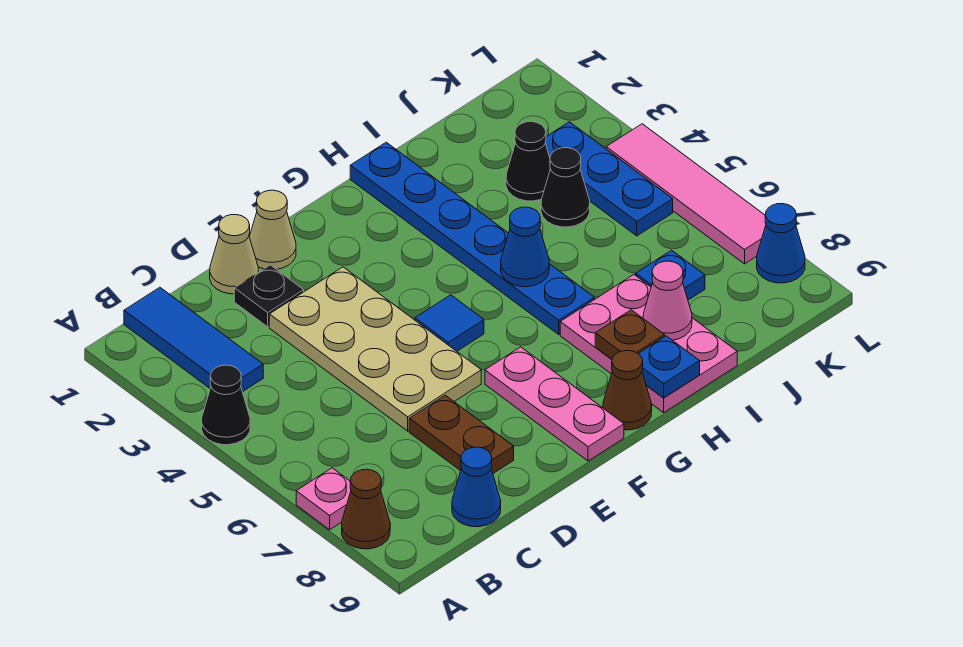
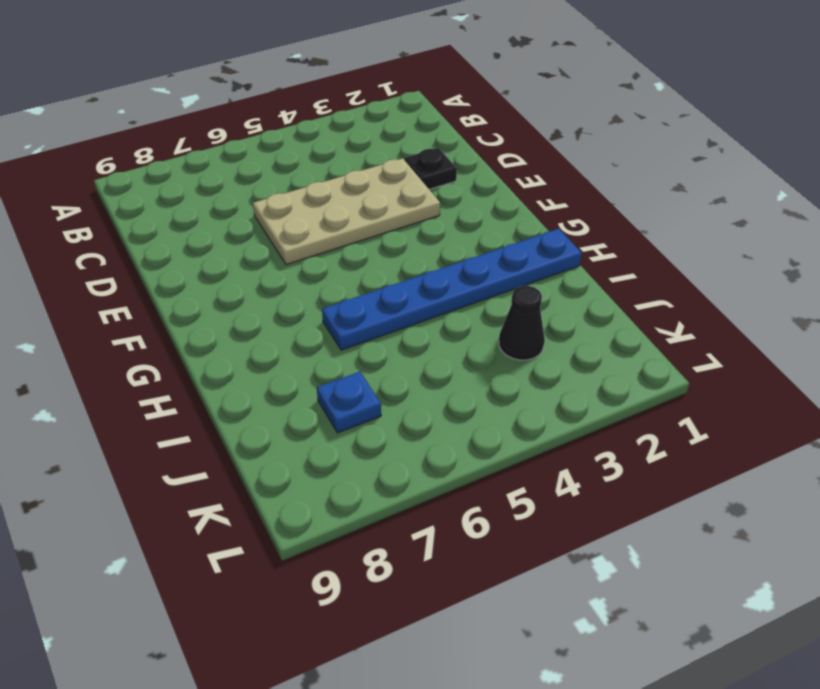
none -> black 1x1 cone [202,365,250,445]
none -> pink 1x1 plate [296,468,351,530]
none -> brown 1x1 cone [342,469,390,549]

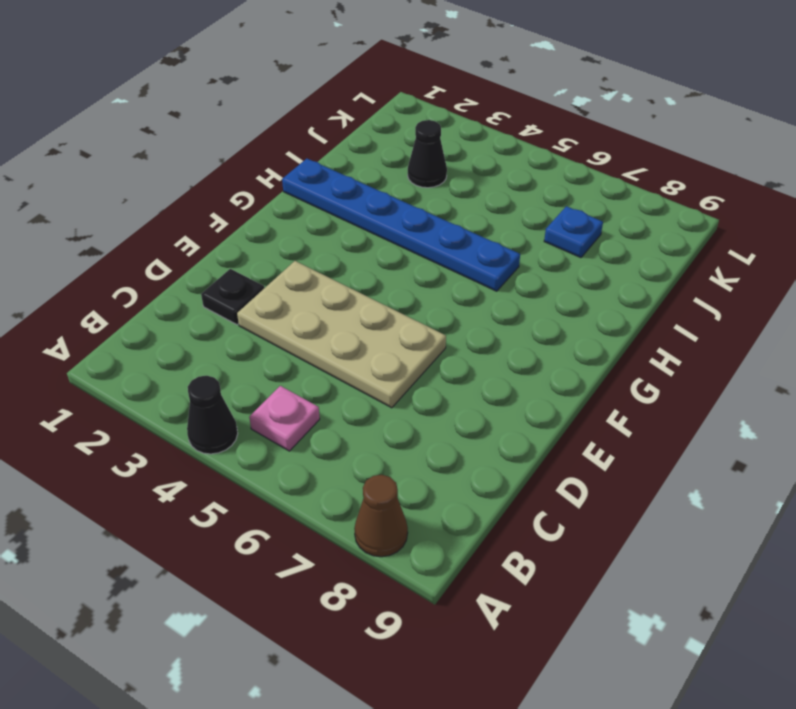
pink 1x1 plate [249,386,320,451] -> pink 1x1 plate moved to [296,468,351,530]
none -> blue 1x3 tile [124,287,263,392]
none -> blue 1x1 cone [452,447,501,527]
none -> tan 1x1 cone [210,215,258,294]

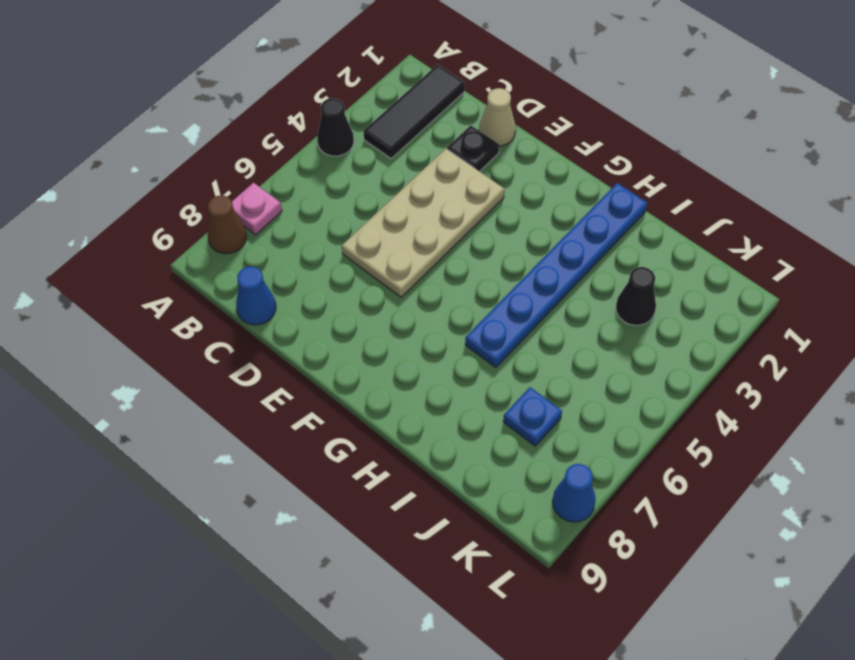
black 1x3 tile [363,64,465,159] -> blue 1x3 tile [124,287,263,392]
none -> brown 1x2 plate [409,395,514,473]
none -> tan 1x1 cone [249,190,296,269]
none -> blue 1x1 tile [415,295,484,351]

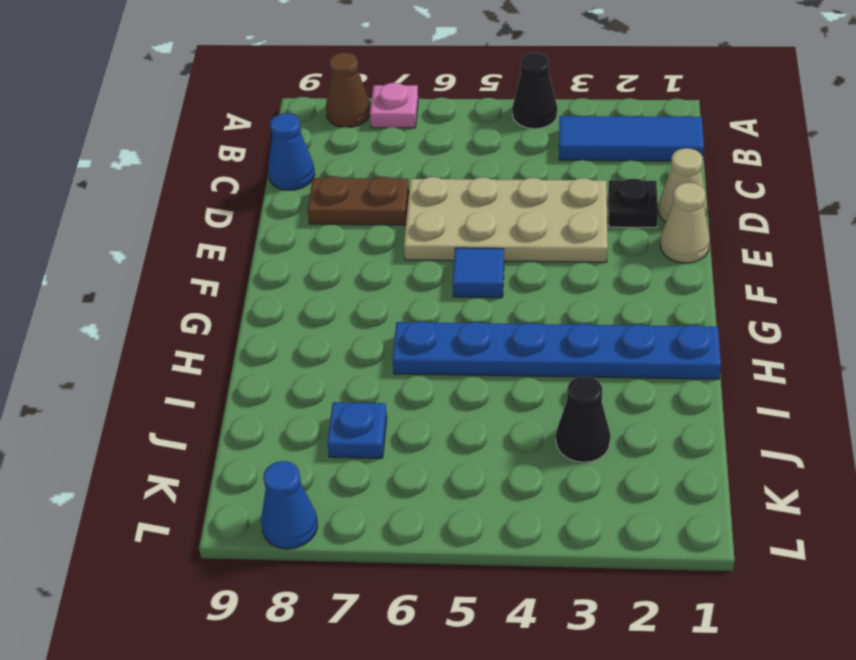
none -> pink 1x3 plate [485,347,624,461]
none -> brown 1x1 cone [603,351,652,430]
none -> pink 2x3 plate [560,275,737,413]

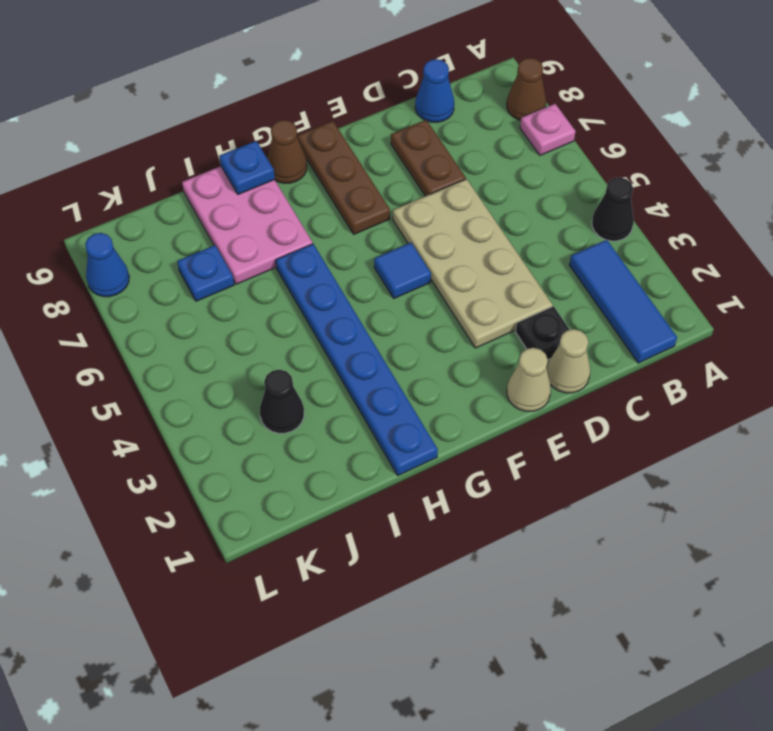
brown 1x3 plate [297,121,390,234] -> pink 1x3 plate [485,347,624,461]
none -> black 1x1 cone [541,148,590,227]
none -> blue 1x3 plate [545,122,673,236]
none -> pink 1x4 tile [606,124,766,264]

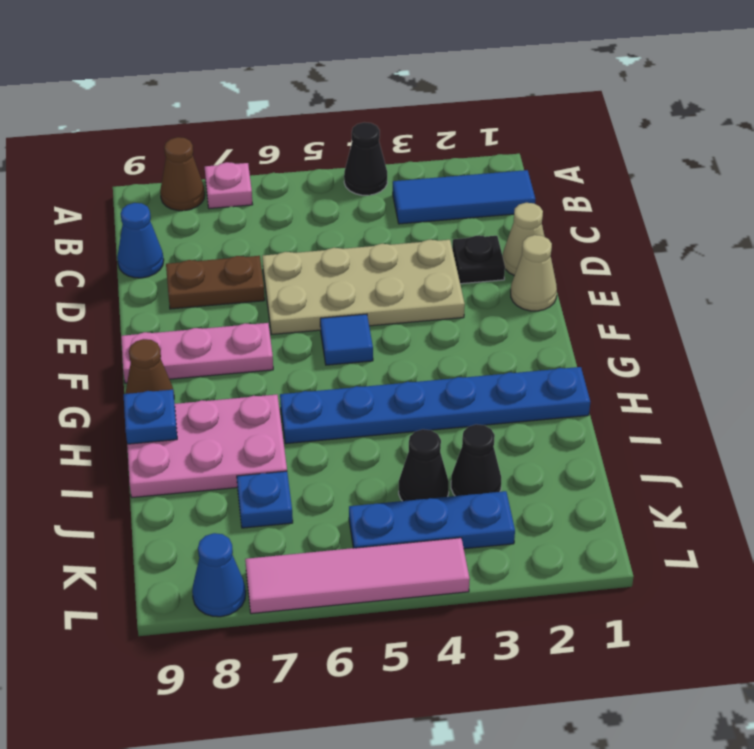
none -> blue 1x1 cone [501,207,549,287]
none -> brown 1x1 plate [595,310,665,359]
none -> pink 1x1 cone [643,261,692,340]

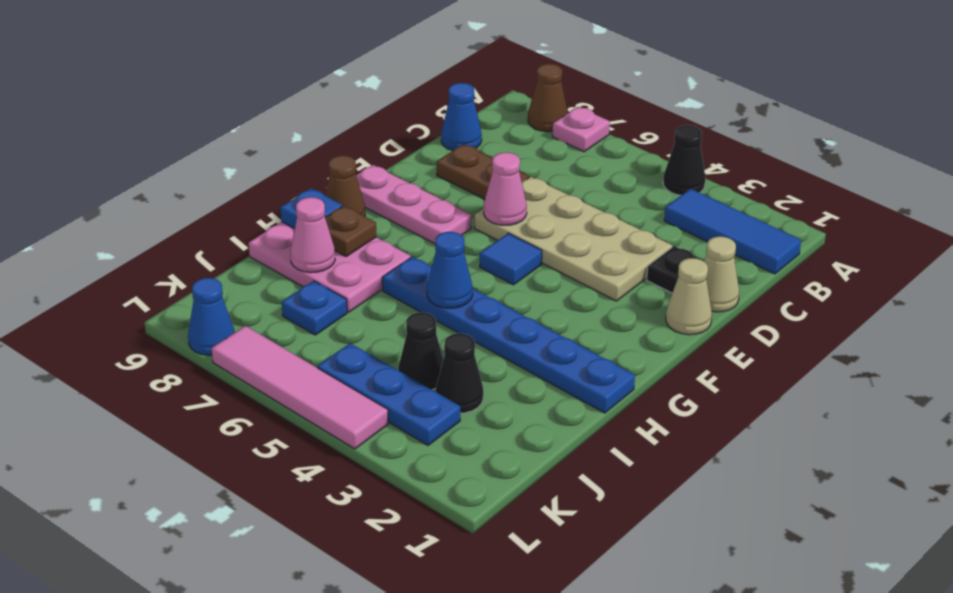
pink 1x1 cone [484,152,527,225] -> none

